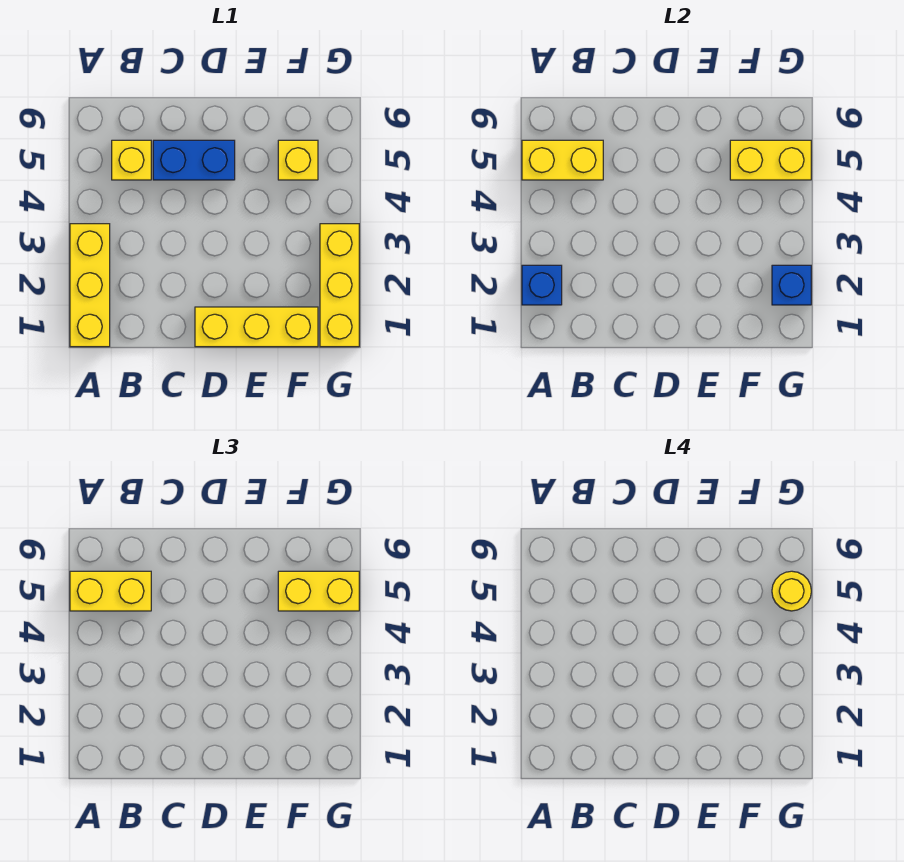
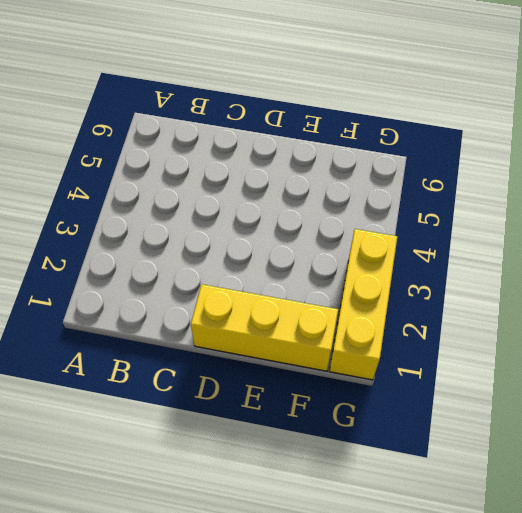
none -> yellow 1x3 brick [70,224,110,347]
none -> yellow 1x1 brick [112,140,151,180]
none -> blue 1x2 brick [153,140,235,180]

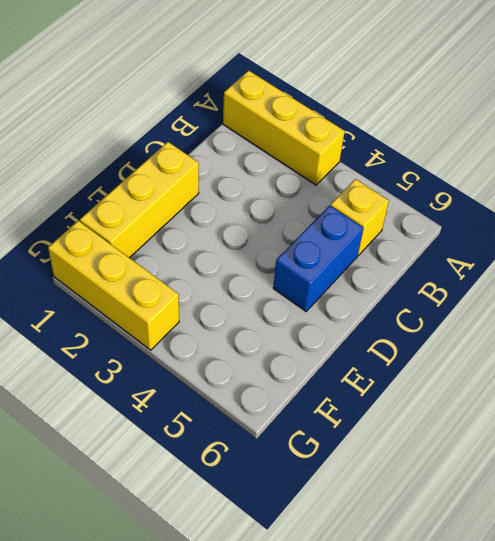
none -> yellow 1x1 brick [278,140,318,180]
none -> blue 1x1 brick [522,265,562,305]
none -> yellow 1x2 brick [522,140,603,180]

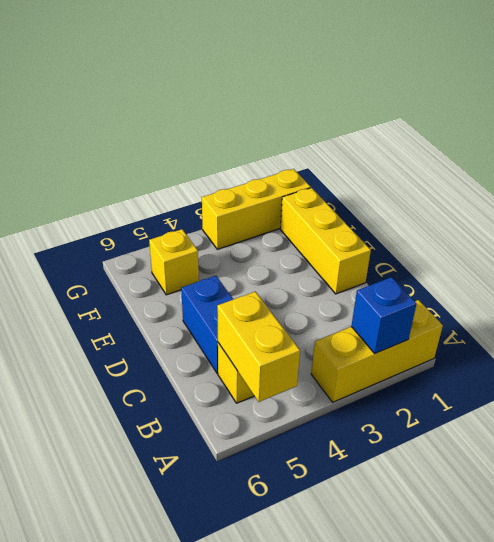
none -> yellow 1x2 brick [730,140,811,180]
none -> blue 1x1 brick [772,265,811,305]
none -> yellow 1x2 brick [70,571,151,611]

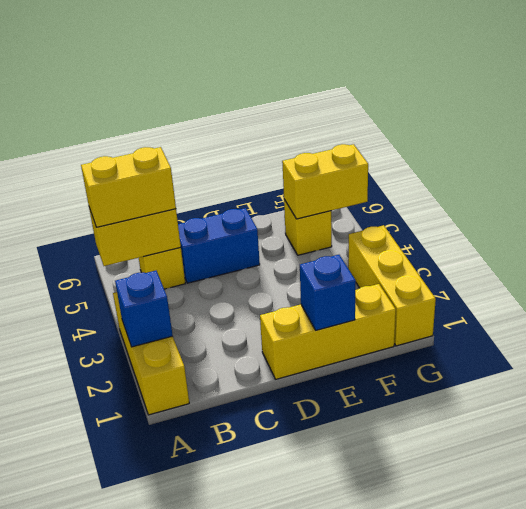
blue 1x1 brick [300,255,356,330] -> blue 1x1 brick moved to [772,265,811,305]
none -> yellow 1x2 brick [278,571,359,611]
none -> yellow 1x1 round brick [772,571,811,611]

